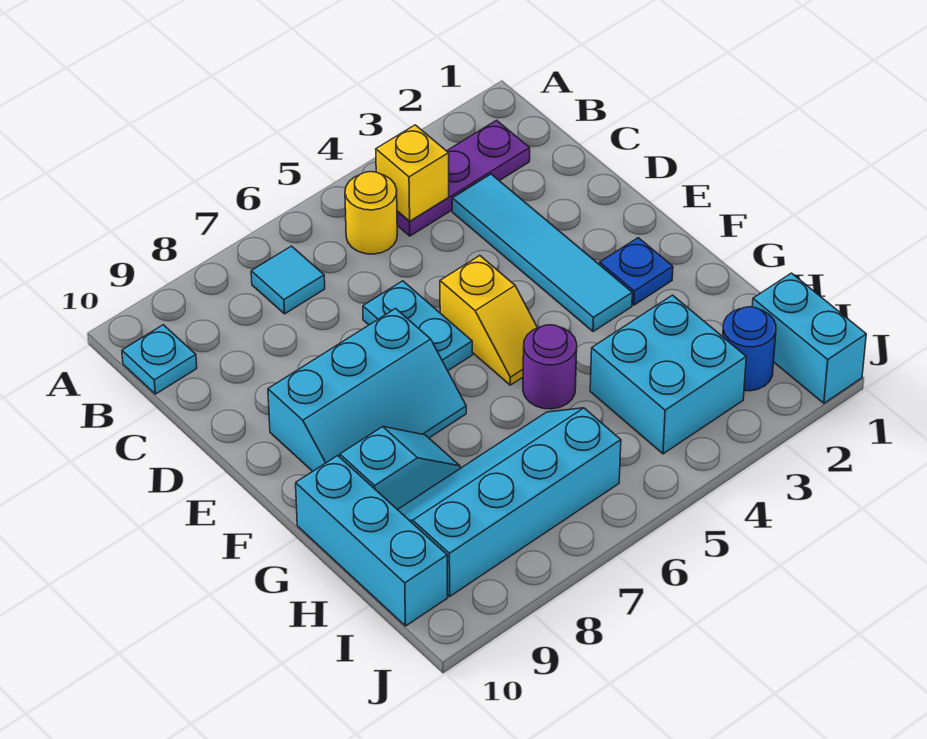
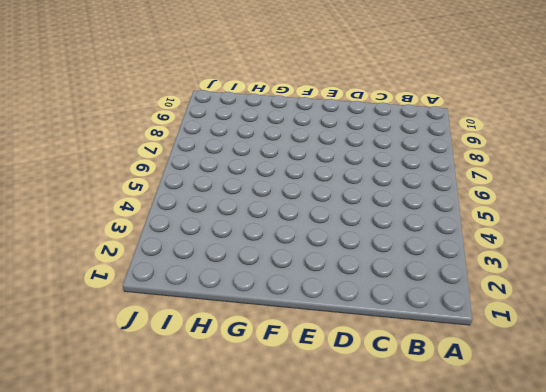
none -> purple 1x3 plate [397,120,530,236]
none -> yellow 1x1 round brick [345,172,397,254]
none -> cyan 1x1 tile [251,246,325,314]

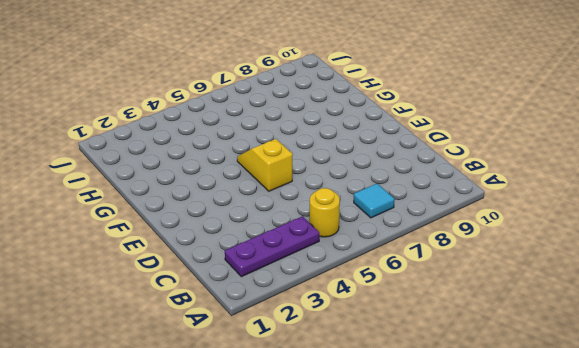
none -> cyan 1x1 plate [122,325,197,394]
none -> cyan 1x4 tile [452,174,632,332]
none -> cyan 1x2 plate [363,281,472,371]

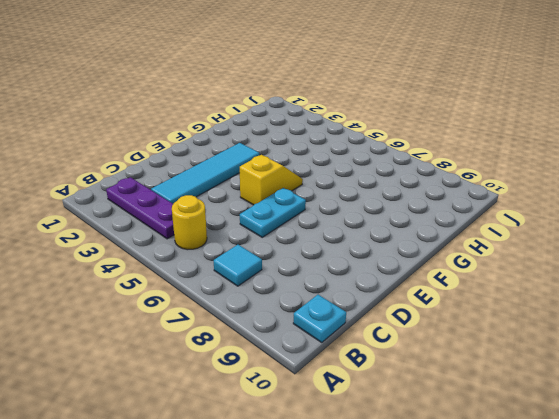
none -> cyan 2x3 slope [268,309,466,471]
none -> blue 1x1 plate [600,238,673,305]
none -> purple 1x1 round brick [523,325,577,409]

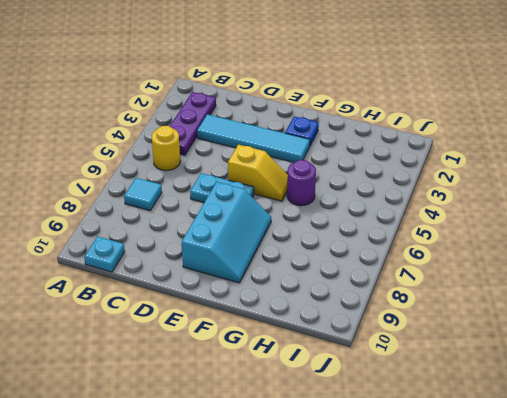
none -> cyan 1x2 slope [340,427,460,510]
none -> cyan 1x3 brick [296,456,448,626]
none -> cyan 2x2 brick [590,295,746,454]

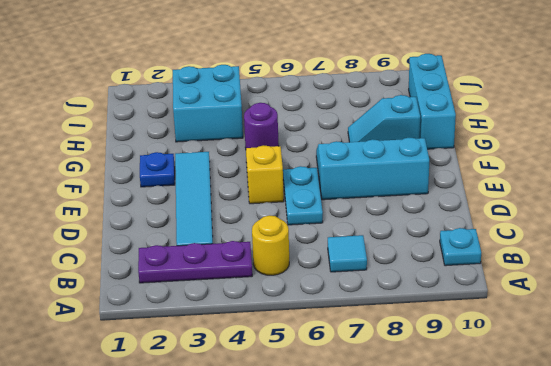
none -> cyan 2x4 slope [398,408,621,596]
none -> cyan 1x2 brick [752,273,866,403]
none -> blue 1x1 round brick [723,307,776,391]

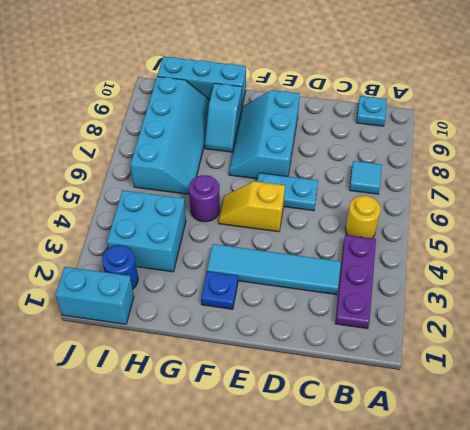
none -> yellow 1x1 brick [376,125,449,221]

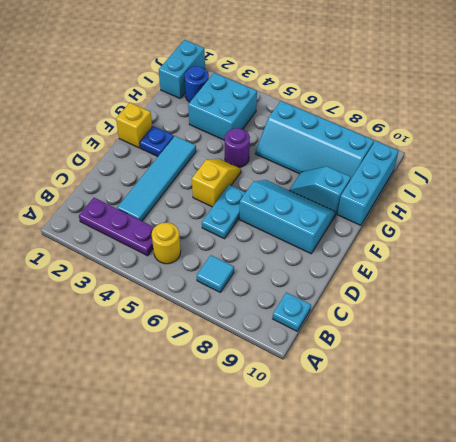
yellow 1x1 brick [116,103,152,148] -> yellow 1x1 brick moved to [376,125,449,221]

